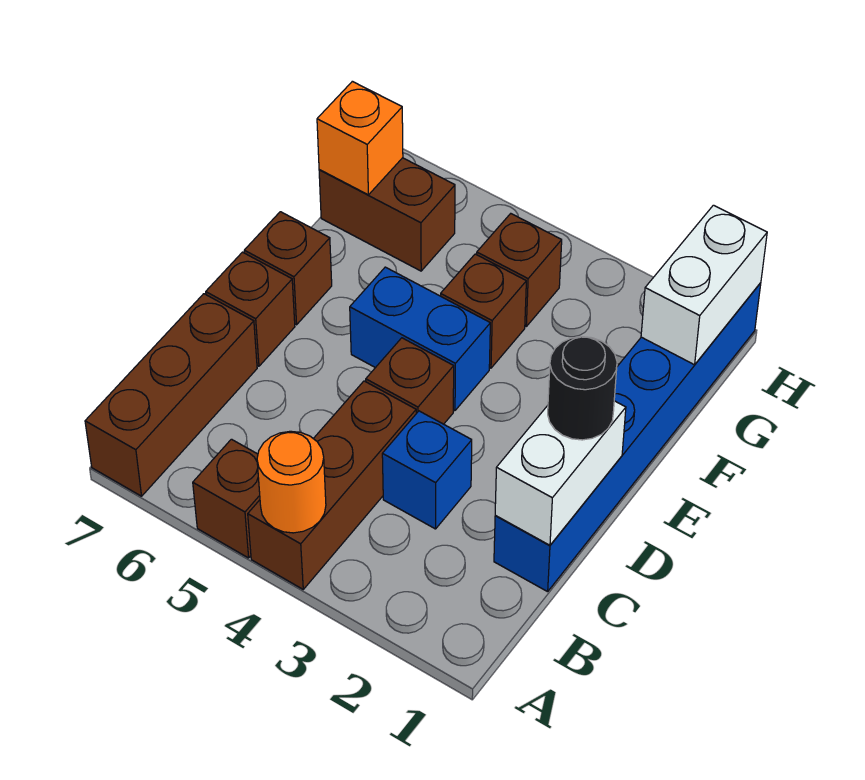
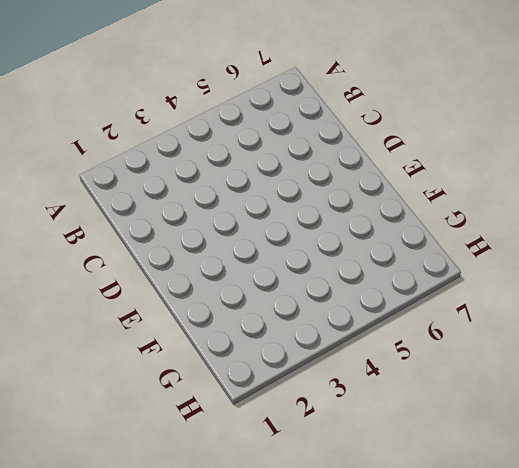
none -> brown 1x3 brick [248,381,416,589]
none -> brown 1x1 brick [193,439,260,558]
none -> brown 1x3 brick [85,294,257,496]

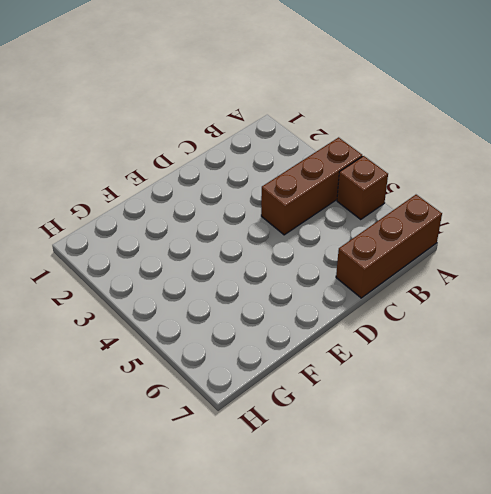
none -> blue 1x6 brick [494,283,761,592]
none -> blue 1x1 brick [382,411,472,529]
none -> brown 1x1 brick [366,338,454,424]

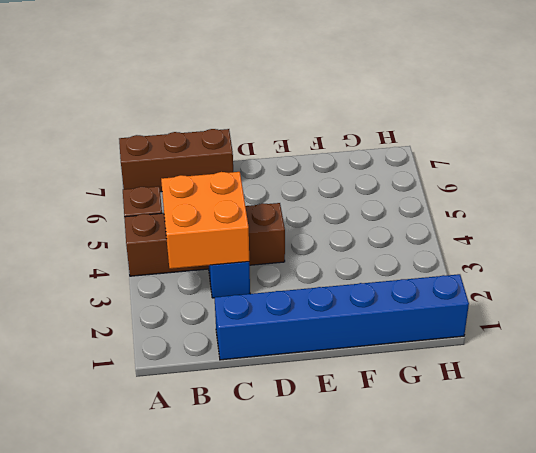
orange 2x2 brick [161,172,249,269] -> none
none -> brown 1x1 brick [206,252,295,366]
none -> blue 1x2 brick [350,267,490,411]
none -> brown 1x1 brick [244,212,332,325]

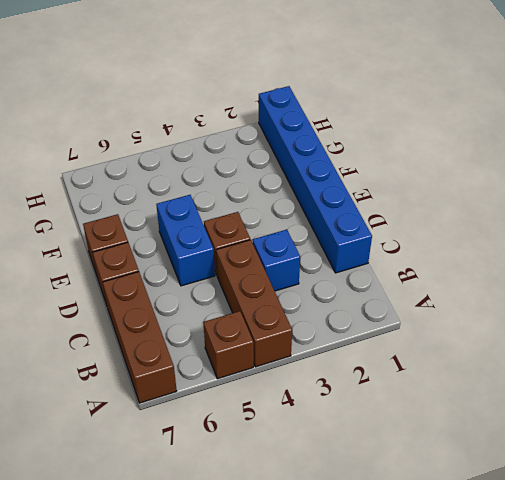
blue 1x2 brick [156,195,215,286] -> blue 1x2 brick turned to [350,267,490,411]
none -> brown 1x1 brick [441,254,526,368]
none -> brown 1x1 brick [477,214,562,326]
none -> brown 1x2 brick [319,158,455,271]

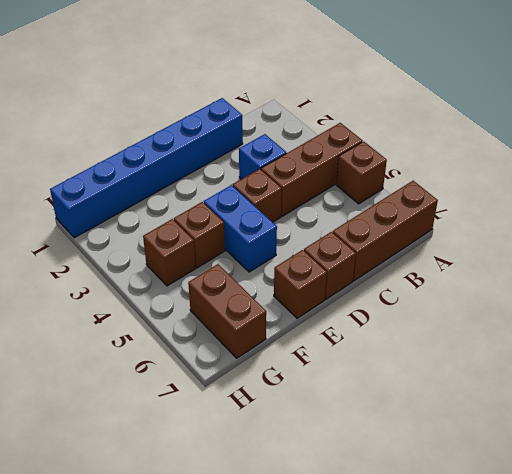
none -> orange 1x1 round brick [257,431,326,533]
none -> white 1x2 brick [495,401,626,545]
none -> white 1x2 brick [641,205,767,365]

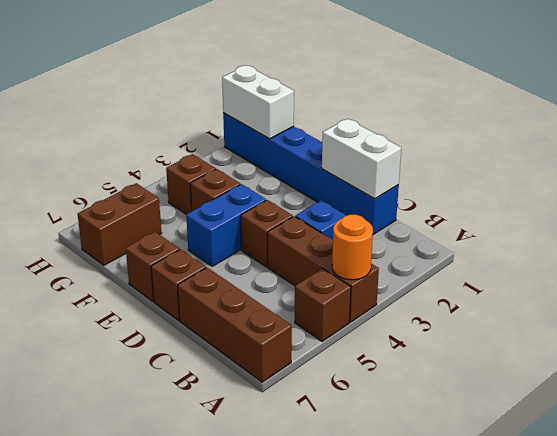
none -> orange 1x1 brick [317,81,403,195]
none -> black 1x1 round brick [548,337,617,440]

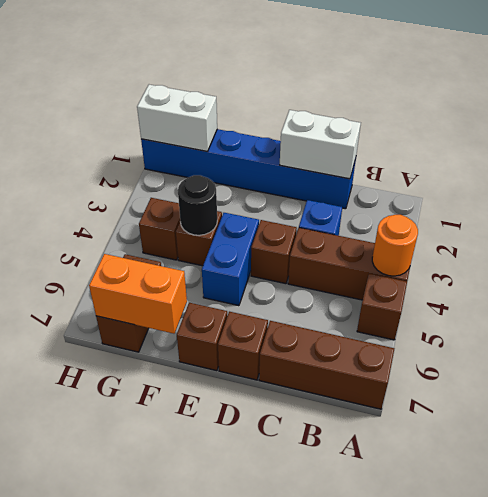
black 1x1 round brick [178,175,217,235] -> black 1x1 round brick moved to [548,337,617,440]
orange 1x2 brick [89,254,187,334] -> orange 1x1 brick [317,81,403,195]

